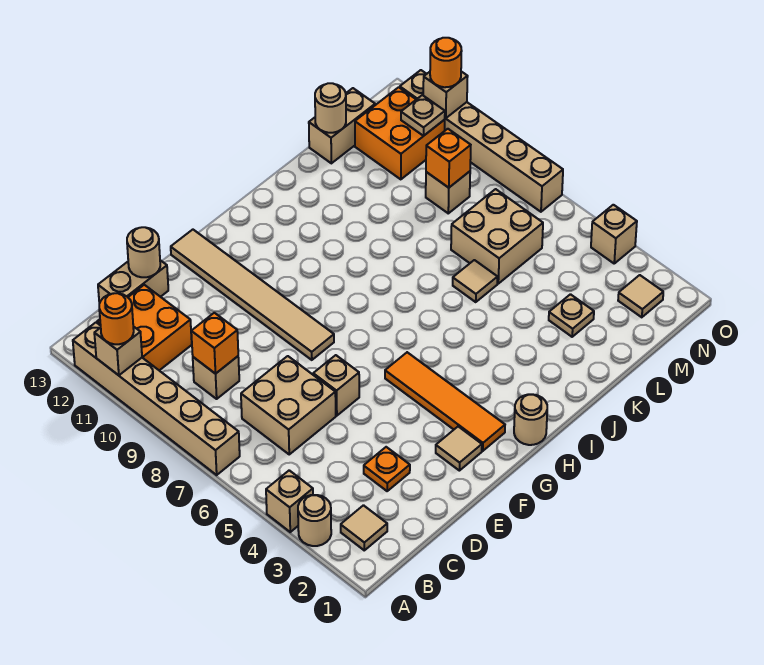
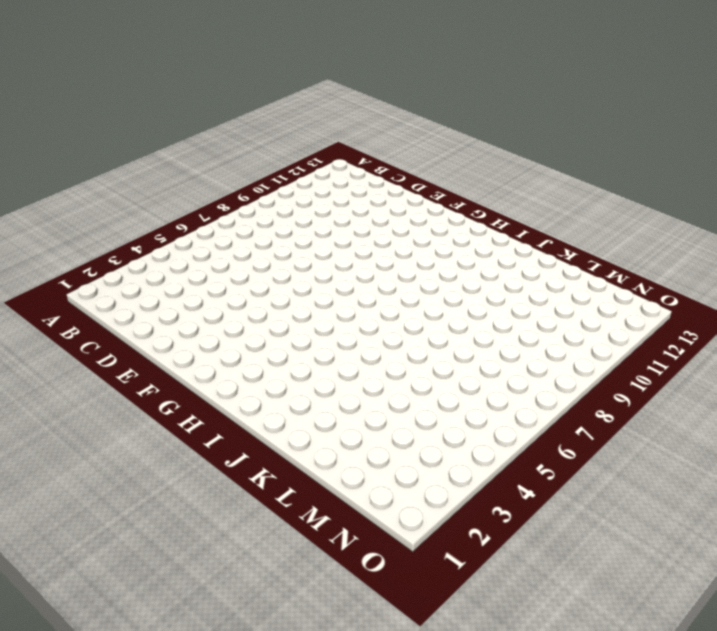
none -> tan 1x1 round brick [298,495,331,546]
none -> tan 1x1 brick [266,470,313,532]
none -> tan 1x6 brick [73,323,240,475]
none -> tan 1x1 tile [341,505,387,550]

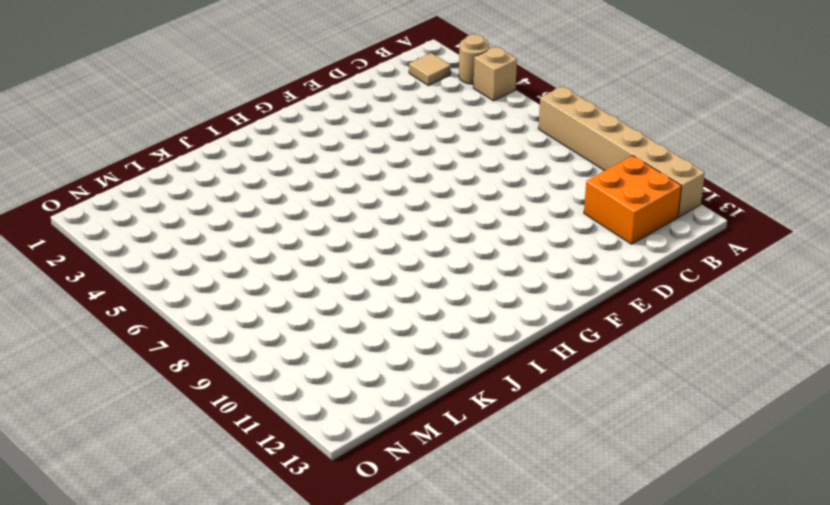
none -> tan 2x2 brick [241,356,336,454]
none -> tan 1x1 brick [193,356,239,399]
none -> tan 1x2 brick [98,260,168,303]
none -> orange 1x1 plate [364,447,410,491]

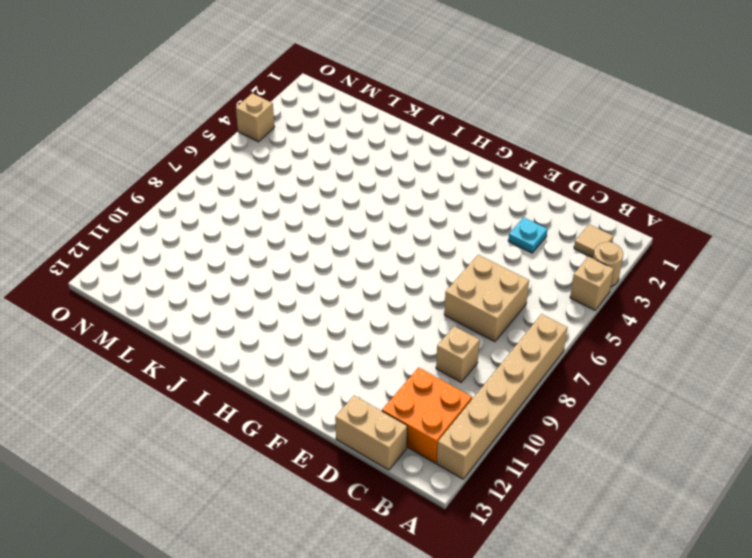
cyan 1x1 plate [508,217,547,253] -> orange 1x1 plate [364,447,410,491]
none -> tan 1x1 brick [313,355,359,416]
none -> tan 1x1 tile [436,427,482,471]
none -> tan 1x6 tile [171,230,334,360]
none -> orange 1x4 tile [385,352,505,451]

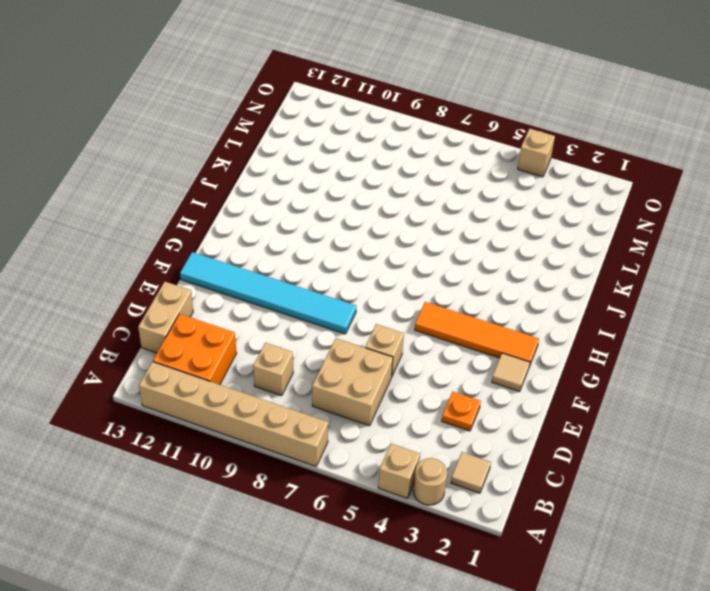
cyan 1x6 tile [180,252,356,334] -> tan 1x6 tile [171,230,334,360]
none -> tan 1x1 round brick [514,394,547,445]
none -> tan 1x1 tile [453,260,498,302]
none -> tan 1x1 plate [549,294,594,337]
none -> tan 2x2 brick [451,189,543,284]

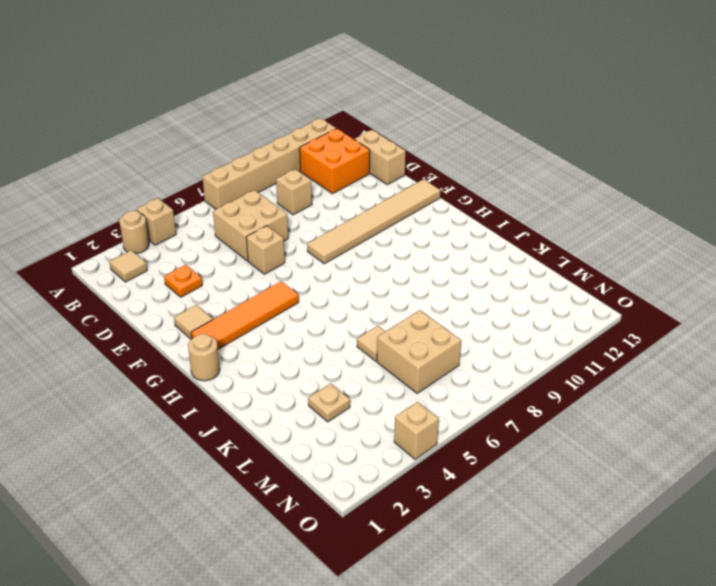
none -> tan 1x2 brick [309,88,375,163]
none -> tan 1x1 brick [426,171,470,213]
none -> orange 2x2 brick [355,87,445,179]
none -> tan 1x1 tile [618,275,663,317]

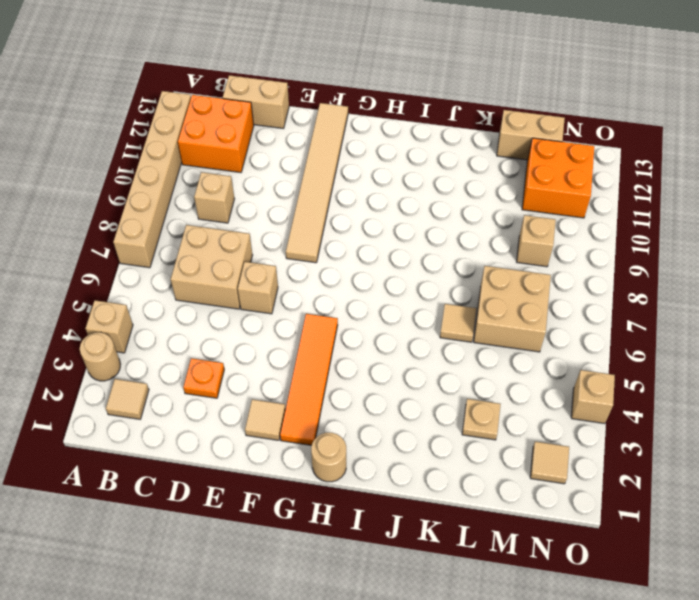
none -> tan 1x6 brick [400,70,563,212]
none -> tan 1x1 brick [94,326,142,375]
none -> orange 1x1 brick [191,313,238,374]
none -> tan 1x1 round brick [127,227,160,277]

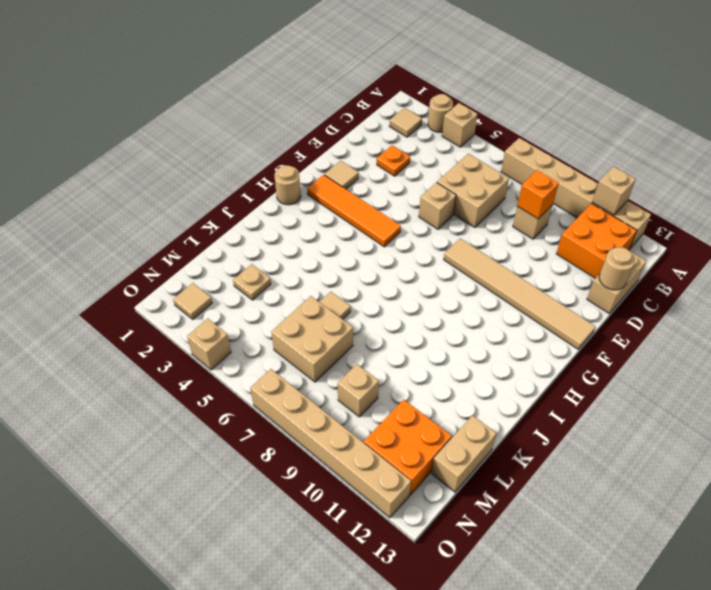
none -> tan 1x1 round brick [315,83,346,133]
none -> orange 1x1 brick [426,129,471,188]
none -> tan 1x1 plate [401,95,445,136]
none -> tan 1x1 brick [423,72,468,118]

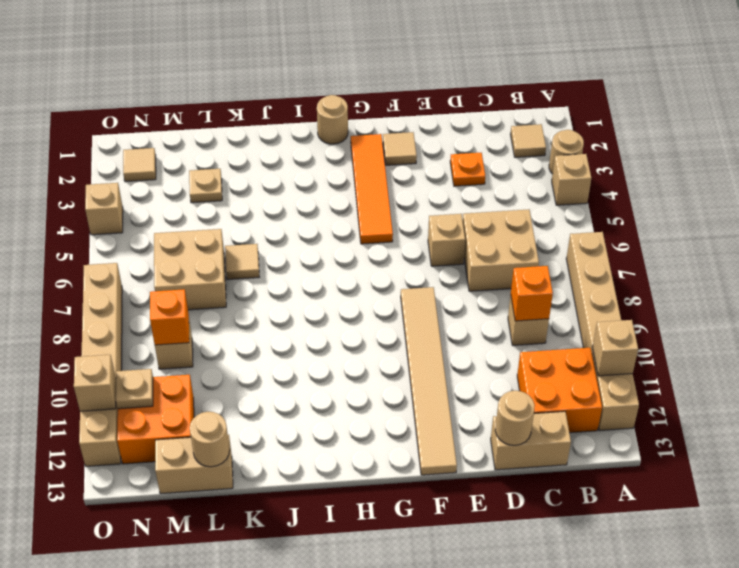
none -> orange 1x1 round brick [99,293,134,344]
none -> orange 1x1 round brick [430,38,462,87]

